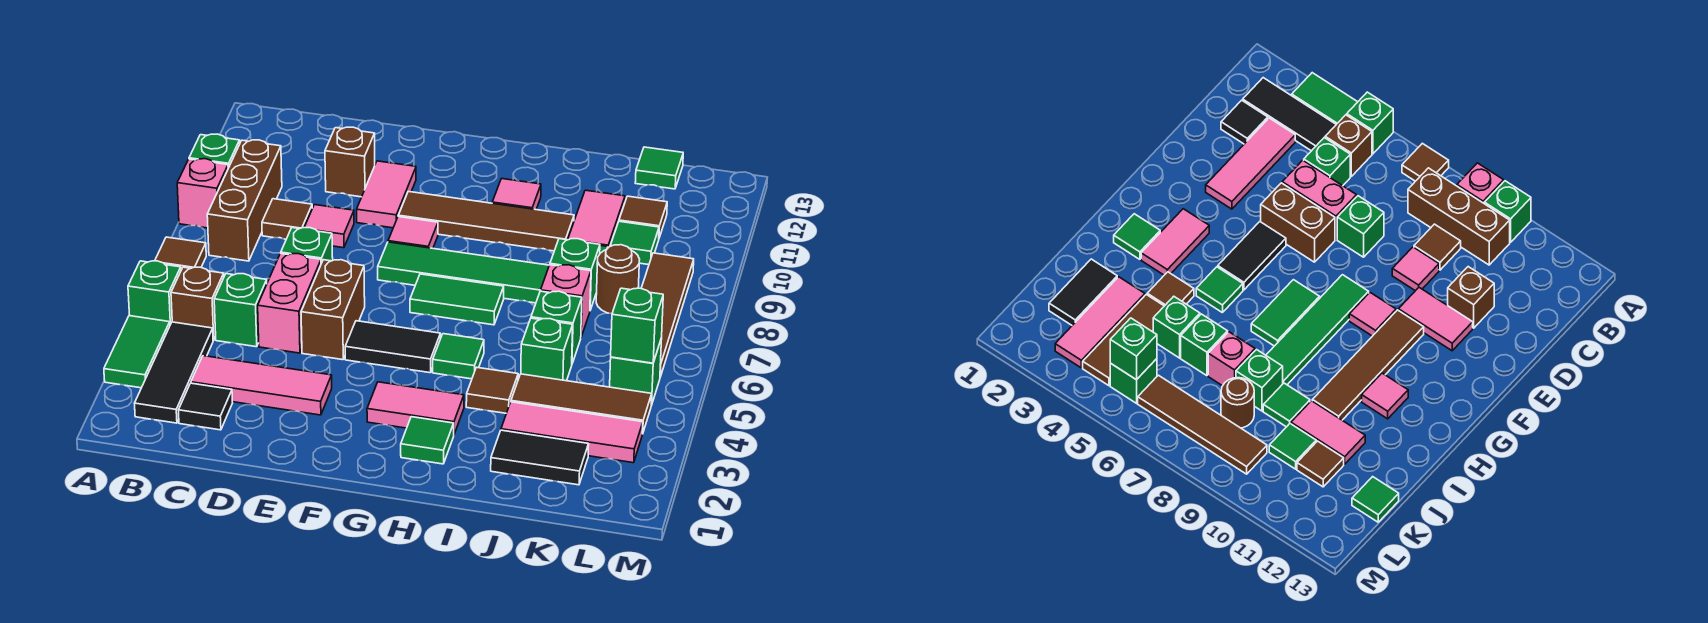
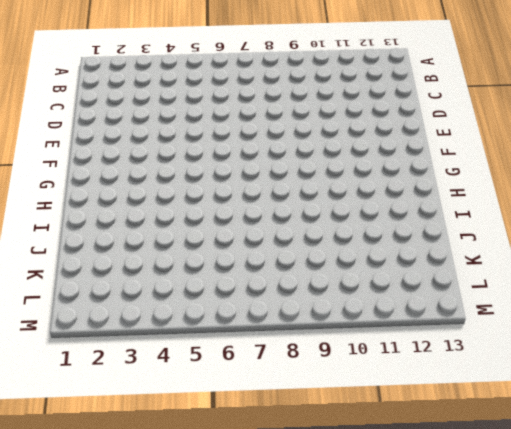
none -> green 1x2 tile [104,316,170,388]
none -> green 1x1 brick [128,261,181,324]
none -> brown 1x1 tile [155,237,206,270]
none -> pink 1x1 brick [177,159,228,228]

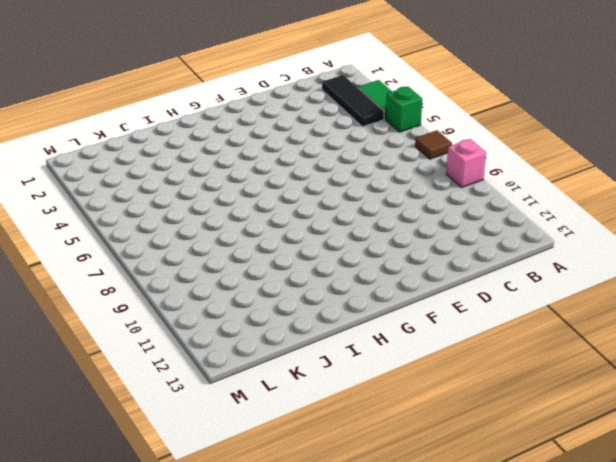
none -> green 1x1 brick [189,134,240,168]
none -> brown 1x1 brick [171,267,224,340]
none -> brown 1x3 brick [207,140,282,261]
none -> black 1x1 tile [178,383,233,430]

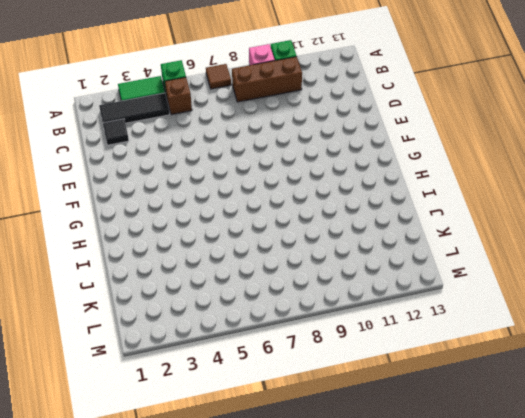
none -> pink 1x3 tile [191,356,332,415]
none -> green 1x1 brick [214,274,267,347]
none -> brown 1x1 tile [262,199,312,239]
none -> pink 1x2 brick [258,253,321,353]

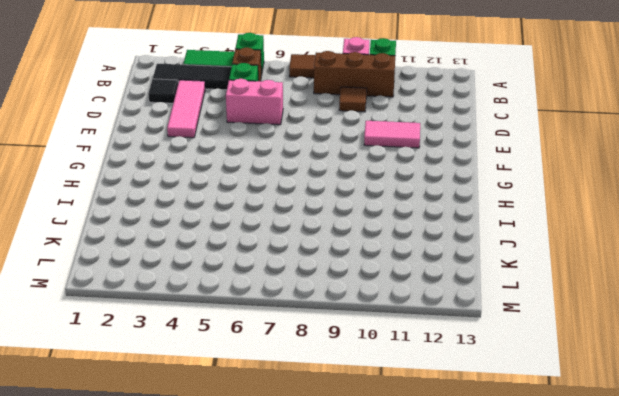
none -> green 1x1 brick [281,227,333,264]
none -> pink 1x1 tile [304,205,354,248]
none -> brown 1x1 brick [325,127,375,197]
none -> brown 1x2 brick [301,260,365,360]

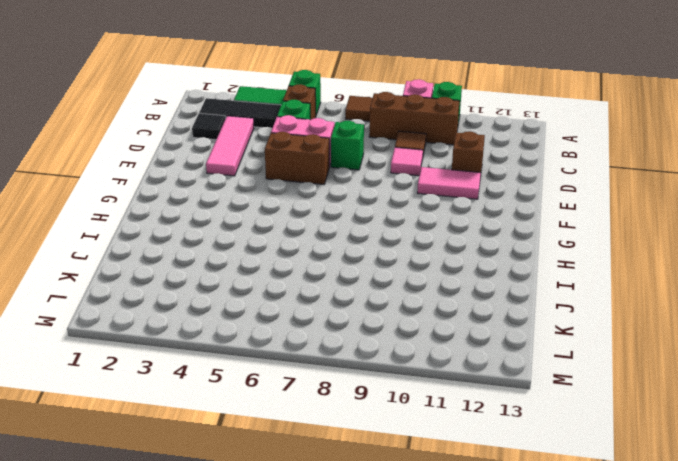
none -> black 1x2 tile [345,321,440,373]
none -> green 1x4 tile [378,242,549,303]
none -> pink 1x1 tile [388,217,438,248]
none -> brown 1x4 tile [398,192,574,251]

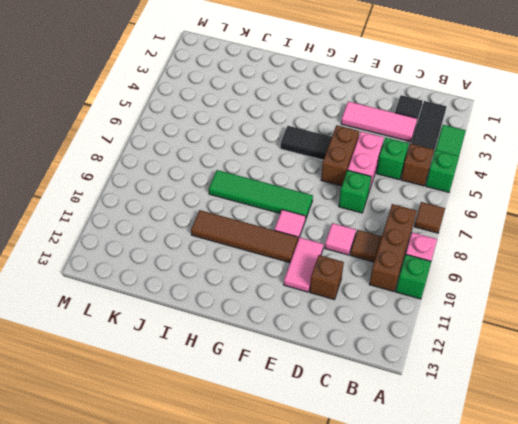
none -> pink 1x2 tile [367,382,464,434]
none -> green 1x2 tile [410,274,504,325]
none -> green 1x1 tile [401,417,454,464]
none -> green 1x1 tile [433,334,484,379]

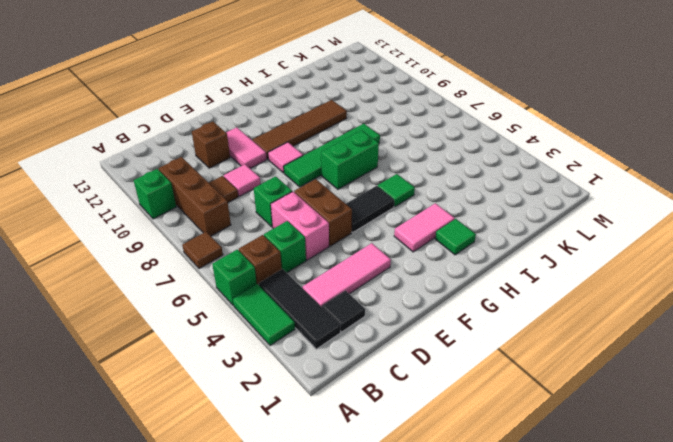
green 1x2 brick [321,130,379,189] -> green 1x2 tile [410,274,504,325]
none -> pink 1x1 brick [177,159,228,228]
none -> pink 1x1 tile [492,179,541,210]
none -> brown 1x1 tile [466,367,518,413]
none -> black 1x2 tile [491,430,589,485]

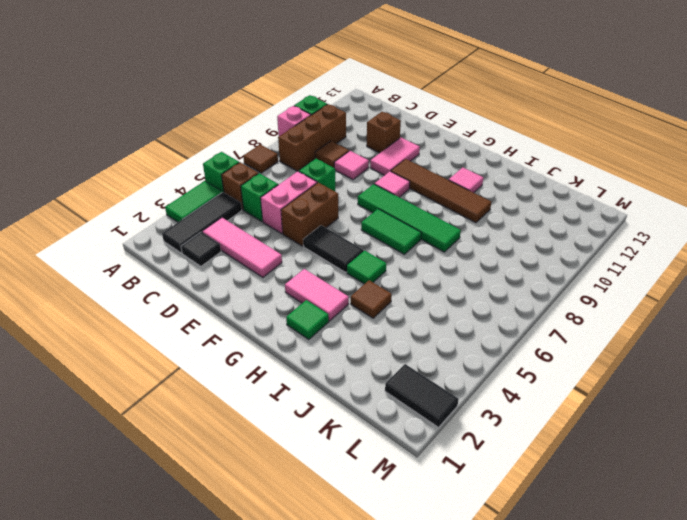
black 1x2 tile [385,364,459,427] -> black 1x2 tile moved to [491,430,589,485]
none -> pink 1x3 tile [501,402,643,463]
none -> brown 1x3 tile [511,374,652,434]
none -> green 1x1 brick [521,318,573,381]
none -> green 1x1 brick [531,291,582,363]

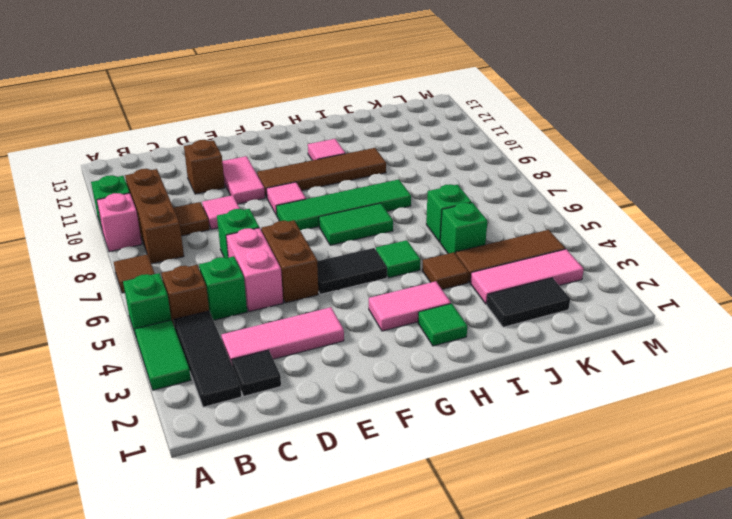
none -> pink 1x1 brick [541,265,591,337]
none -> green 1x1 brick [550,239,600,310]
none -> green 1x1 tile [1263,383,1310,427]
none -> pink 1x2 tile [568,190,625,247]

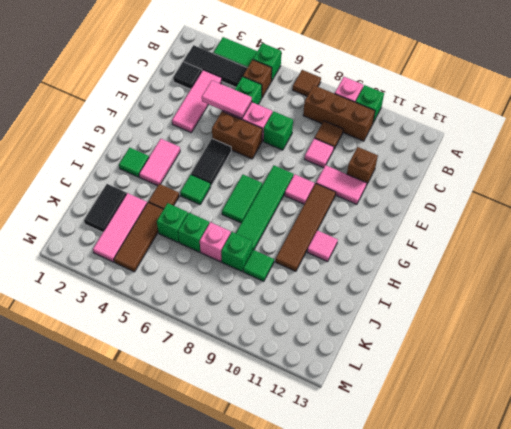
pink 1x2 tile [202,80,252,119] -> pink 1x2 tile moved to [568,190,625,247]
none -> brown 1x1 round brick [596,245,640,313]
none -> green 1x1 tile [611,221,659,265]
none -> brown 1x1 tile [619,196,667,238]
none -> green 1x1 tile [635,147,683,189]

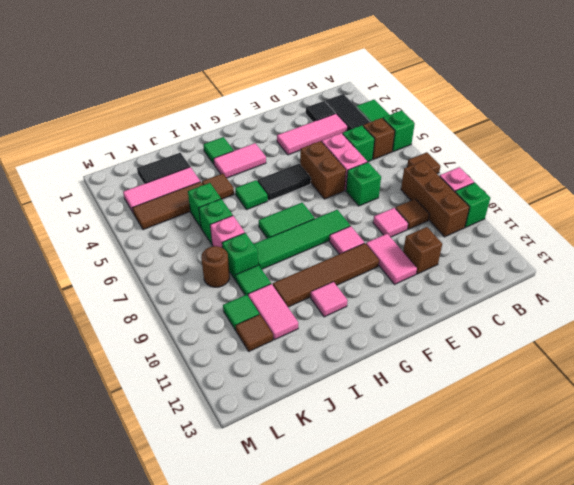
none -> green 1x1 tile [635,147,683,189]
none -> green 1x1 brick [610,338,662,405]
none -> brown 1x4 tile [641,253,694,377]
none -> green 1x1 brick [611,288,663,363]

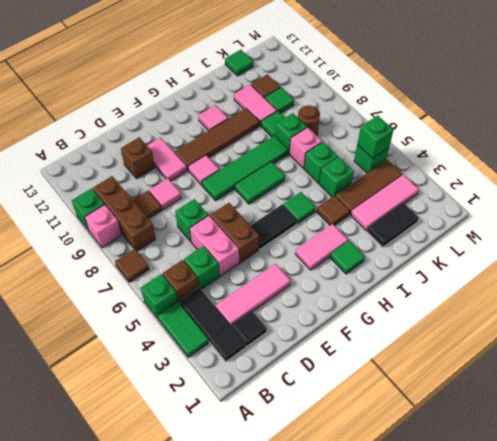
none -> brown 1x4 tile [641,253,694,377]

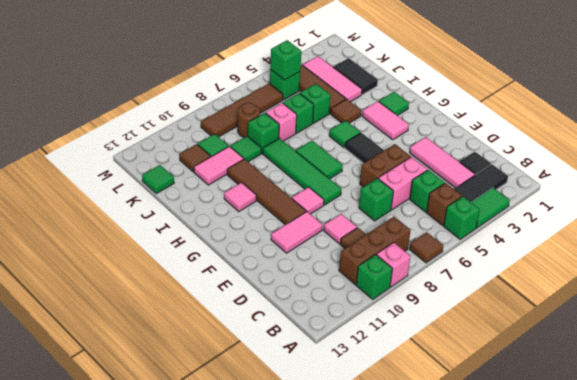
none -> brown 1x1 brick [325,127,375,197]

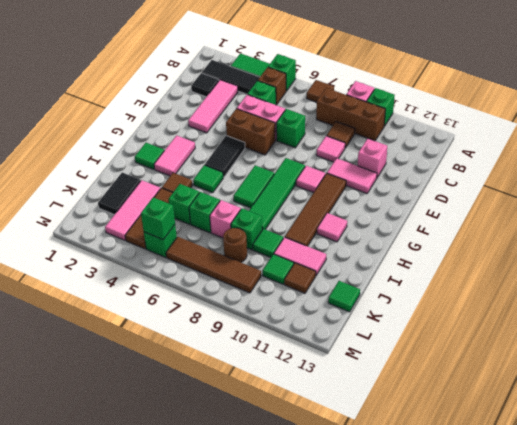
pink 1x1 brick [358,138,387,177] -> brown 1x1 brick [325,127,375,197]

